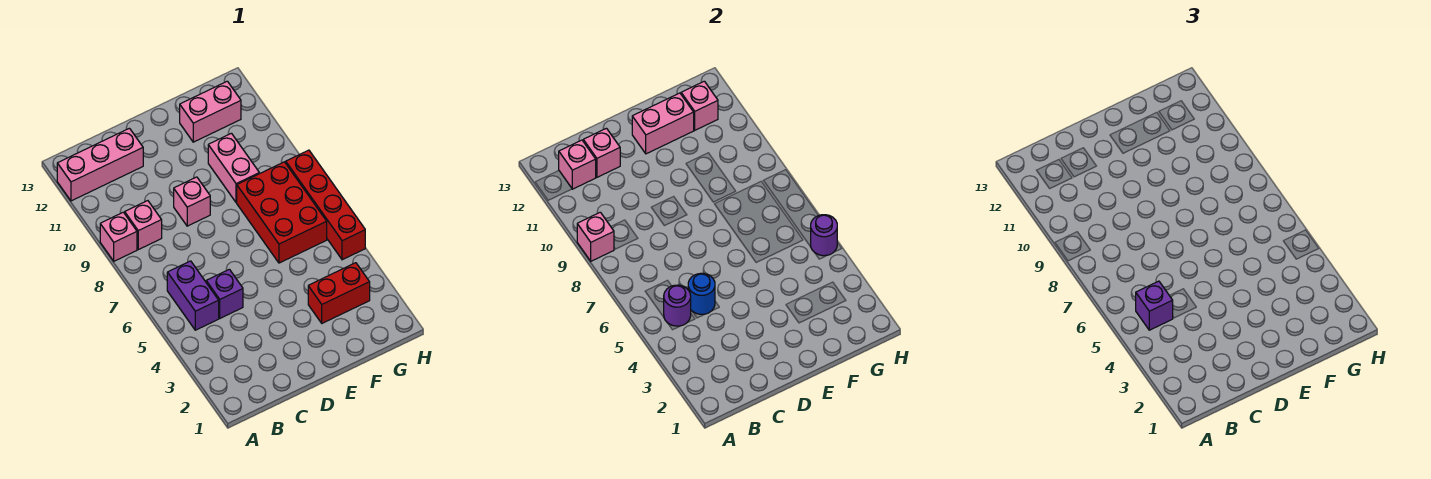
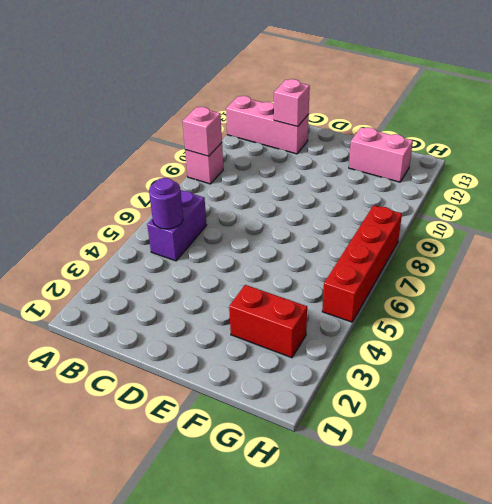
none -> pink 1x1 brick [125,201,162,250]
none -> purple 1x1 brick [206,269,243,318]
none -> pink 1x1 brick [174,177,210,226]

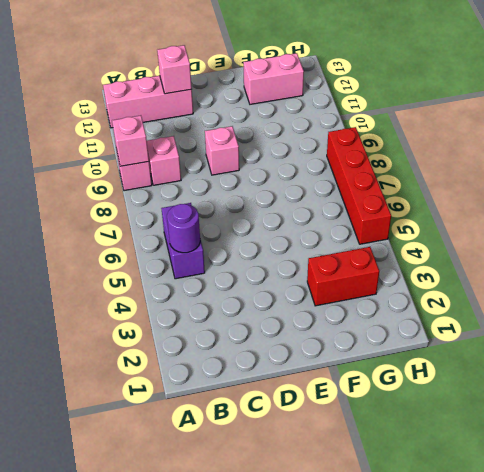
none -> purple 1x1 brick [206,269,243,318]
none -> red 2x3 brick [237,162,327,263]
none -> pink 1x2 brick [208,133,259,203]

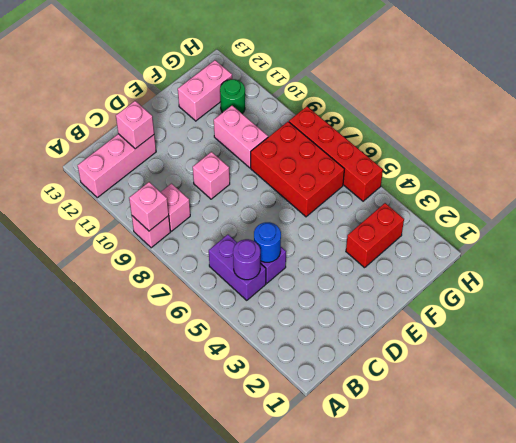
green 1x1 round brick [220,79,245,114] -> none
none -> pink 1x1 brick [559,140,596,189]
none -> pink 1x2 brick [632,93,694,154]
none -> pink 1x1 brick [681,81,718,130]

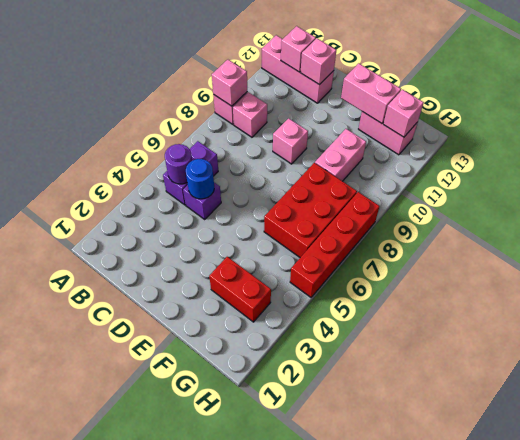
none -> purple 1x1 round brick [811,215,837,256]
none -> purple 1x1 brick [1136,281,1173,330]

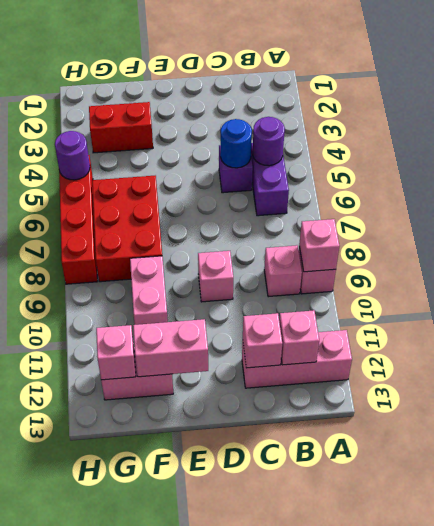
none -> purple 1x1 brick [1136,281,1173,330]

